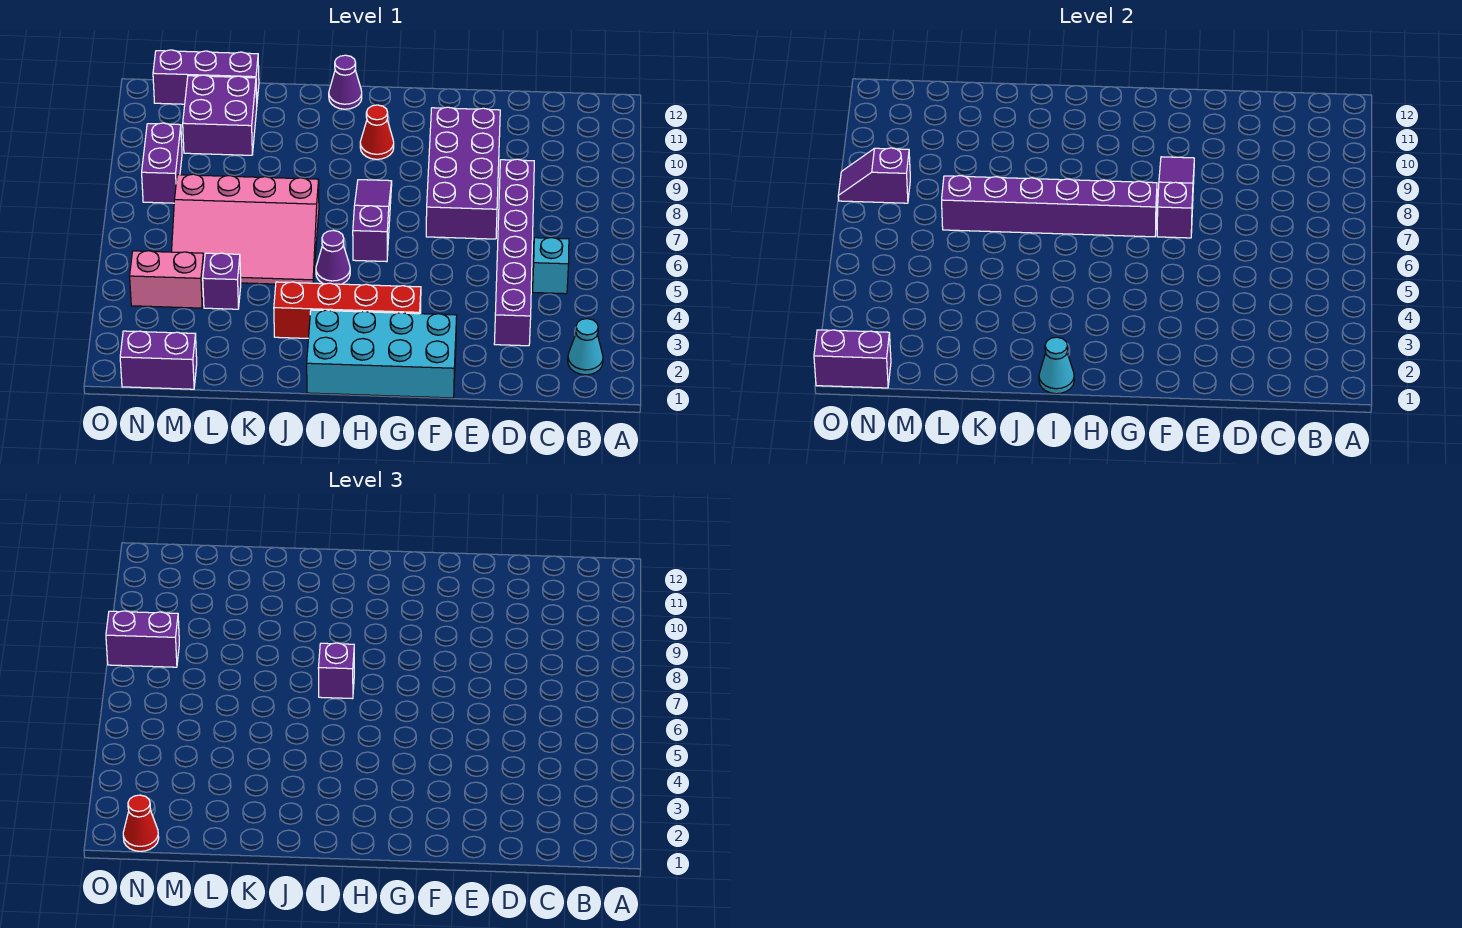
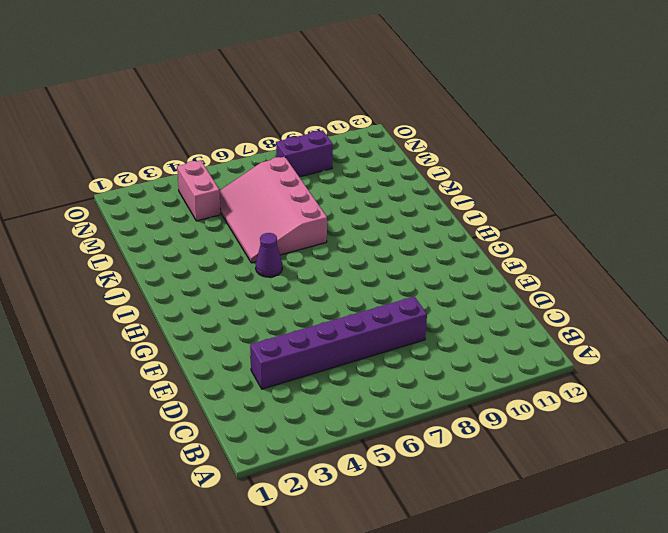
none -> cyan 1x1 cone [568,319,603,375]
none -> cyan 1x1 brick [532,238,569,294]
none -> purple 2x4 brick [426,107,500,239]

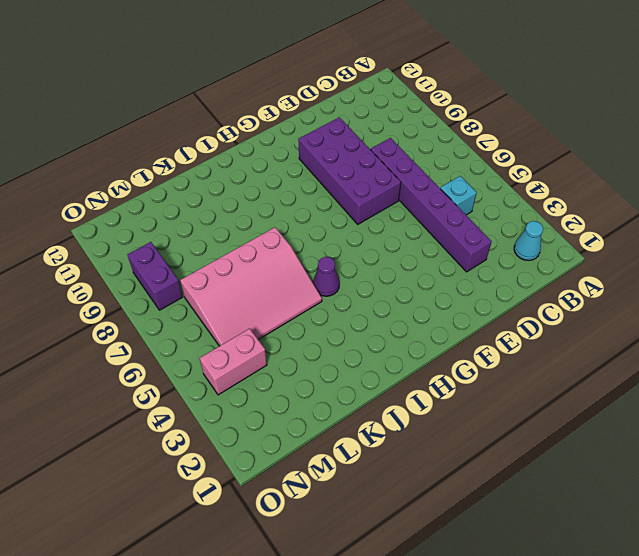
none -> cyan 2x4 brick [307,310,457,398]
none -> red 1x4 brick [274,282,421,338]
none -> purple 1x3 slope [353,180,392,262]

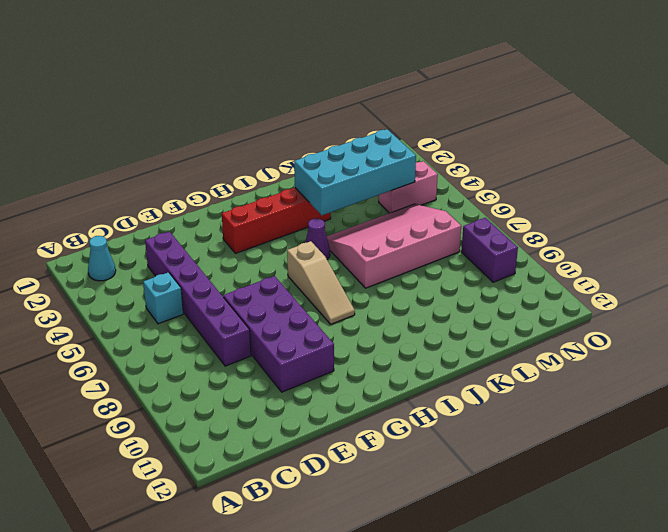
tan 1x3 slope [287,241,355,324] -> purple 1x3 slope [353,180,392,262]
cyan 2x4 brick [294,129,416,215] -> cyan 2x4 brick moved to [307,310,457,398]
none -> red 1x1 cone [360,105,394,159]
none -> purple 1x1 cone [329,55,362,109]
none -> purple 1x1 brick [203,253,241,309]

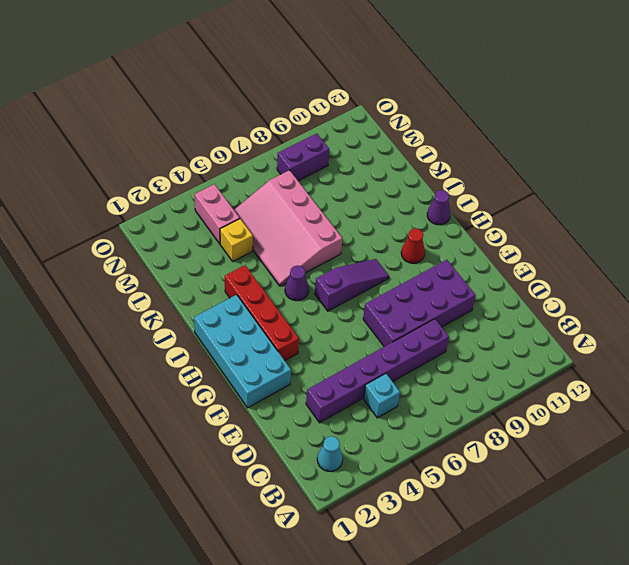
yellow 1x1 brick [220,219,253,261] -> purple 1x1 brick [203,253,241,309]
none -> purple 2x2 brick [183,75,257,155]
none -> purple 1x3 brick [153,50,259,104]
none -> purple 1x2 brick [120,331,197,389]

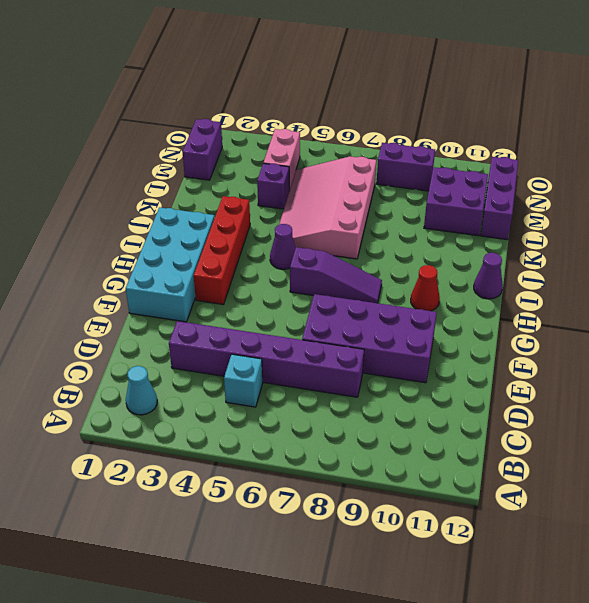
none -> purple 1x3 slope [1157,157,1194,238]
none -> purple 1x6 brick [942,176,1157,237]
none -> cyan 1x1 cone [1039,337,1074,394]

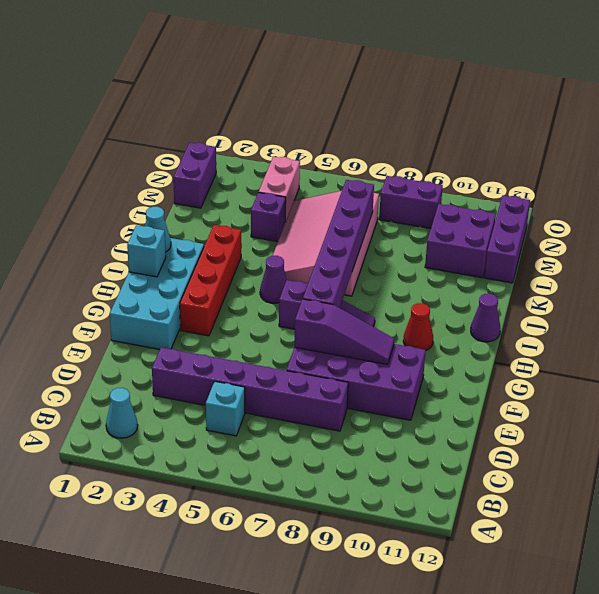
cyan 1x1 brick [127,225,166,277] -> none
none -> purple 1x2 brick [814,330,891,388]
none -> purple 1x2 slope [838,148,910,203]
none -> purple 1x1 brick [318,643,354,699]

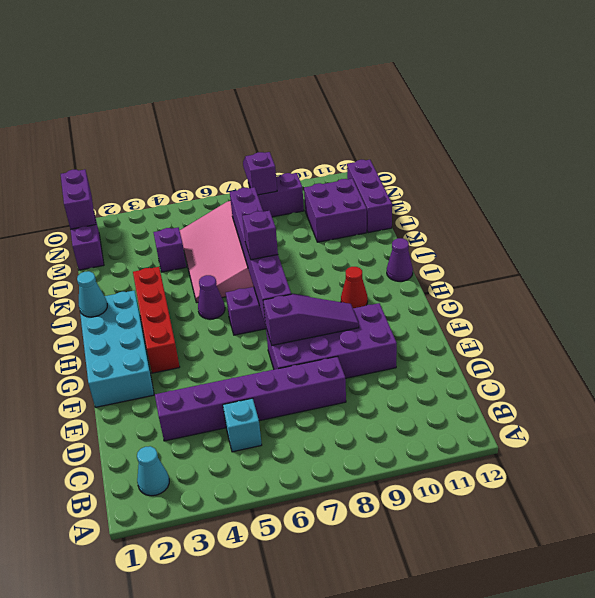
none -> pink 1x2 brick [130,251,204,308]
none -> red 1x1 cone [123,795,159,851]
none -> purple 1x2 brick [106,611,179,667]

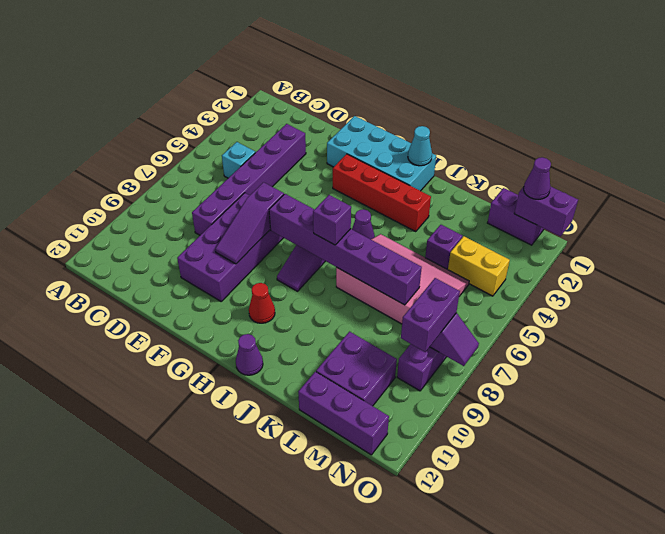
yellow 1x2 brick [448,236,510,296] -> pink 1x2 brick [130,251,204,308]
purple 1x1 cone [524,157,551,200] -> red 1x1 cone [123,795,159,851]
purple 1x2 brick [401,278,460,352] -> purple 1x2 brick turned to [106,611,179,667]
none -> cyan 1x1 cone [568,319,603,375]

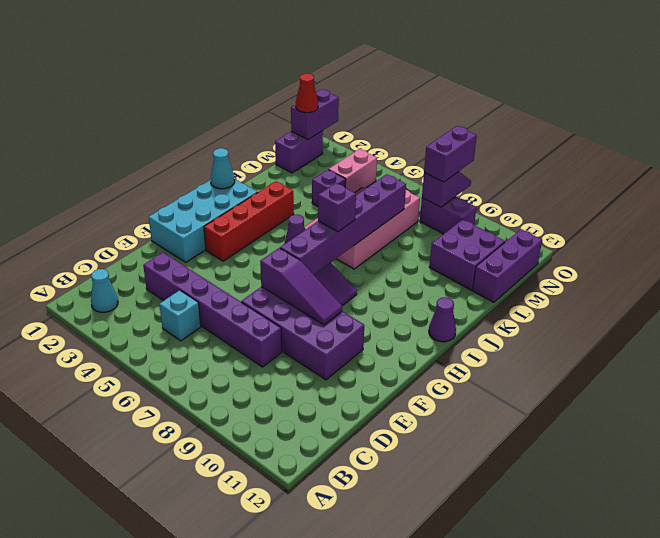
none -> red 1x1 cone [360,105,394,159]

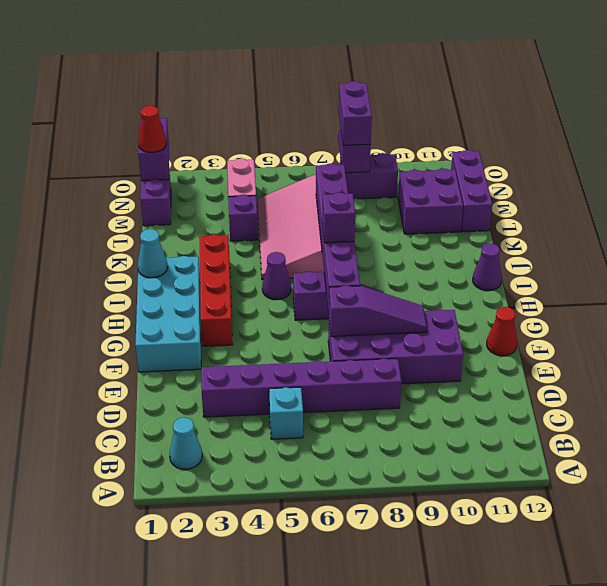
red 1x1 cone [487,307,517,356] -> red 1x1 cone moved to [360,105,394,159]

